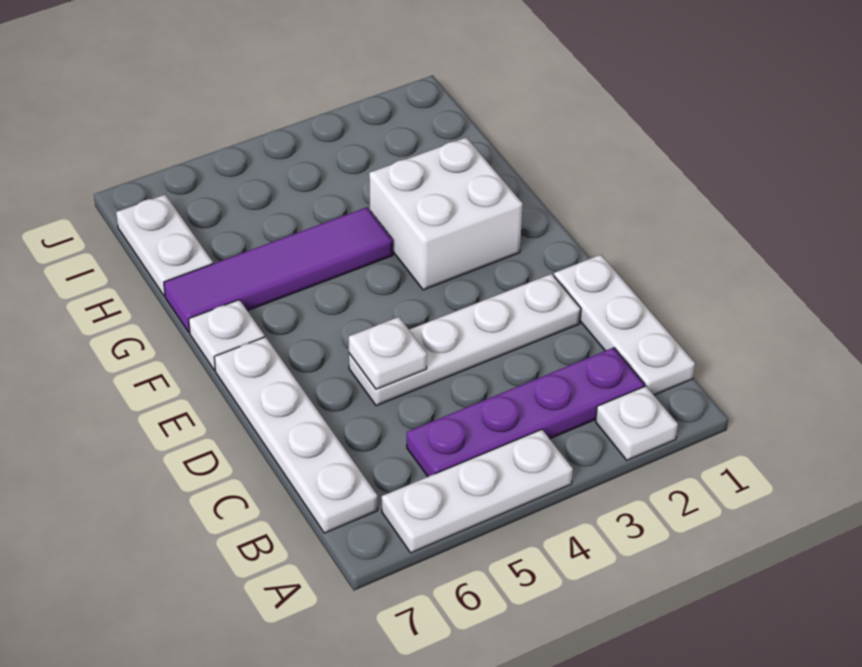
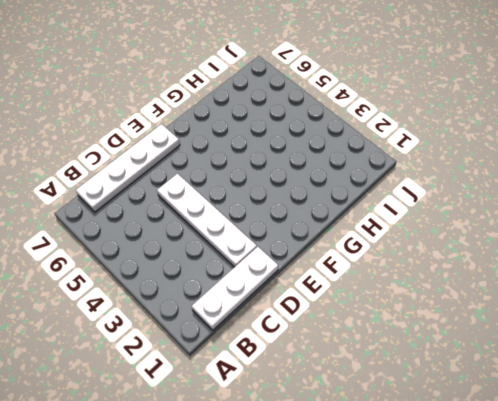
none -> white 1x1 plate [596,386,678,460]
none -> white 1x3 plate [382,430,573,553]

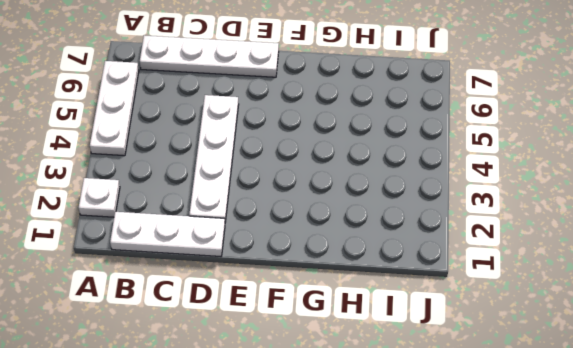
none -> purple 1x4 plate [407,348,644,477]
none -> white 2x2 brick [369,137,523,290]

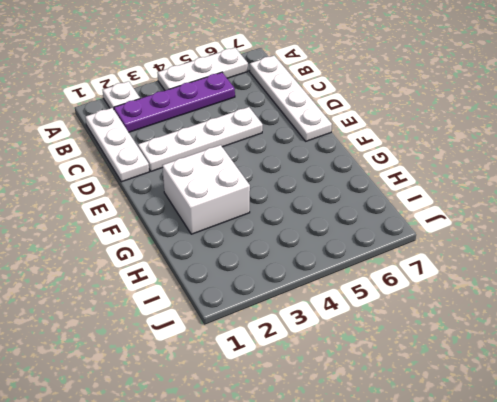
none -> white 1x1 plate [189,300,265,370]
none -> purple 1x4 tile [164,207,393,333]

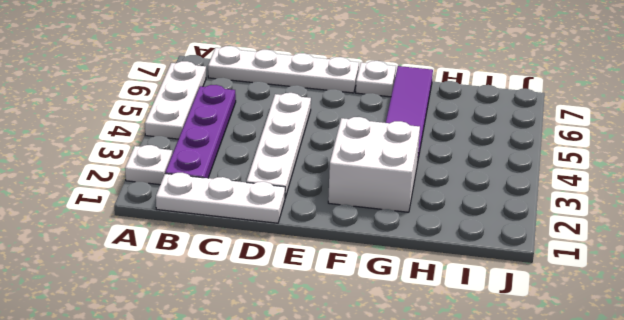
none -> white 1x2 plate [116,195,213,296]
none -> white 1x1 plate [349,317,427,389]

